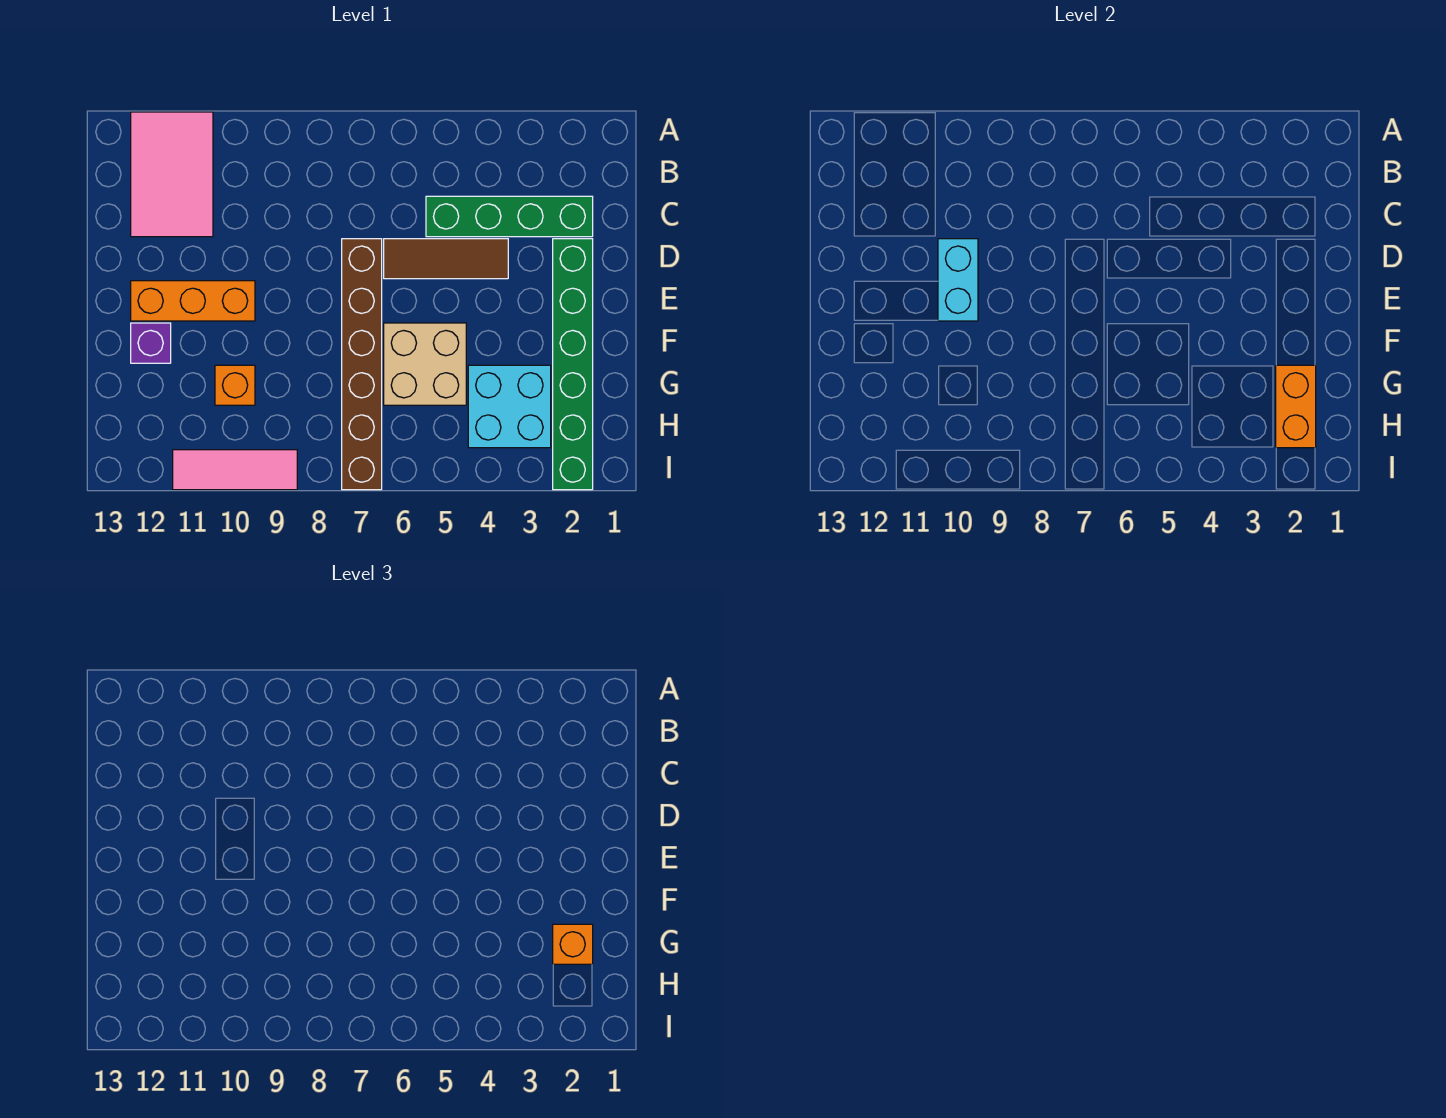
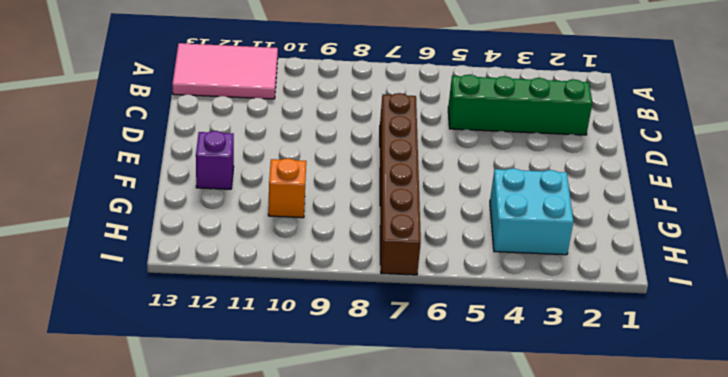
pink 2x3 tile [172,43,278,99] -> pink 2x3 tile turned to [131,112,213,237]
none -> green 1x6 brick [553,239,593,490]
none -> brown 1x3 tile [384,239,508,279]
none -> orange 1x3 brick [131,281,255,321]

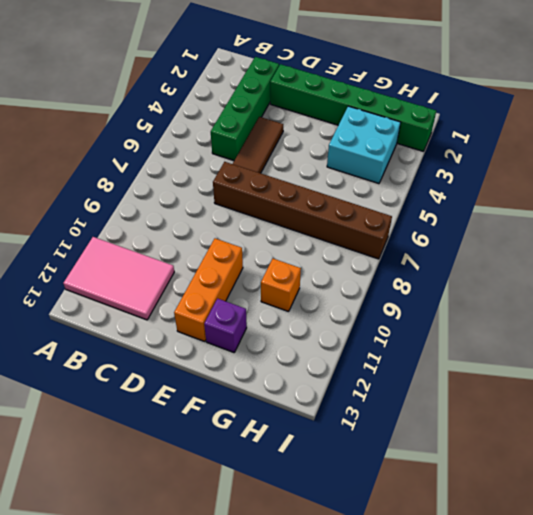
none -> tan 2x2 brick [384,323,466,405]
none -> pink 1x3 tile [173,450,297,490]
none -> cyan 1x2 brick [938,239,978,321]

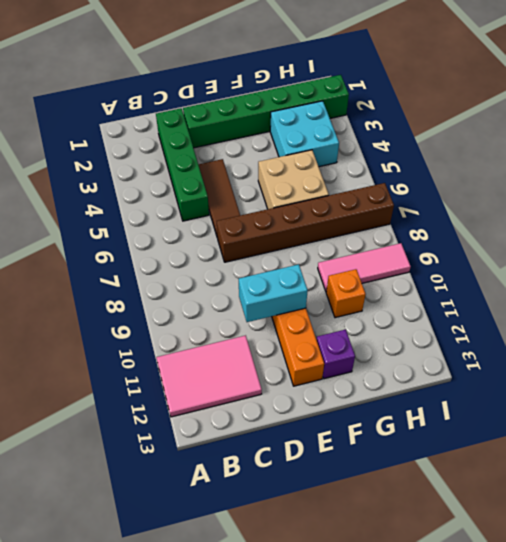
pink 1x3 tile [318,243,411,292] -> pink 1x3 tile turned to [173,450,297,490]
none -> orange 1x2 brick [1276,365,1316,448]
none -> orange 1x1 brick [553,924,593,964]

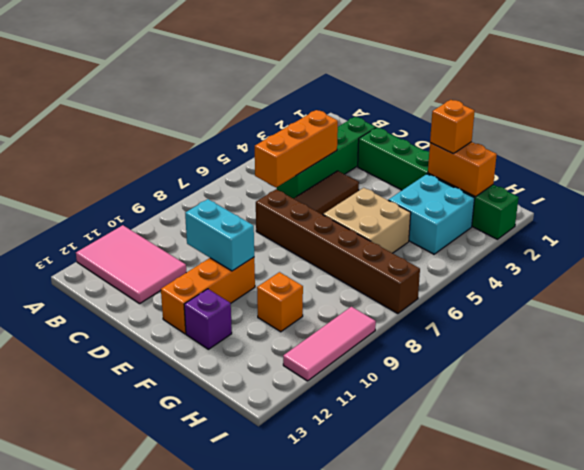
orange 1x3 brick [255,110,338,187] -> none

